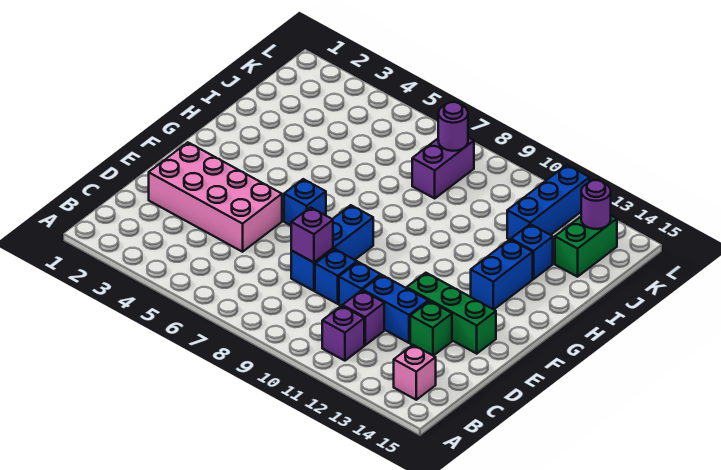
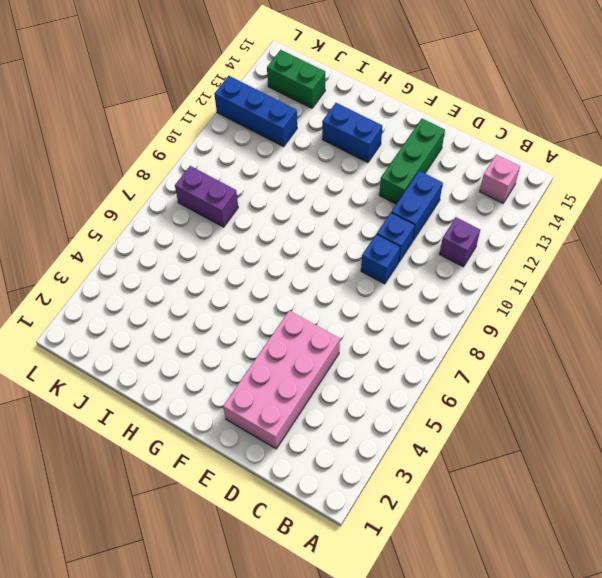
none -> purple 1x1 brick [343,290,384,345]
none -> blue 1x3 brick [291,205,373,291]
none -> green 1x1 brick [410,301,452,356]

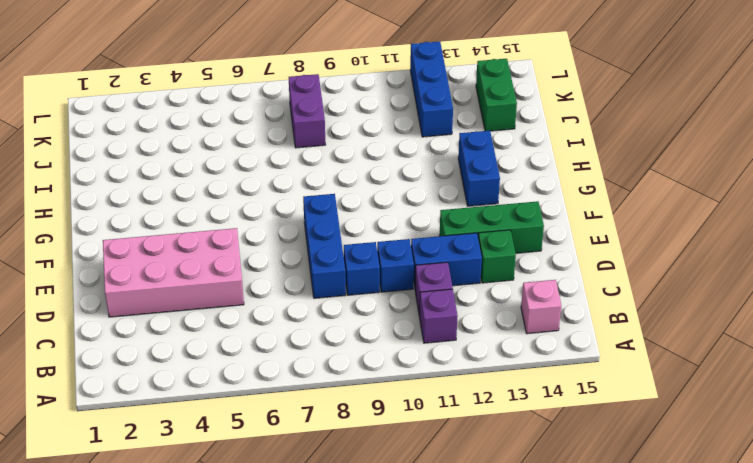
none -> blue 1x1 brick [284,179,326,225]
none -> blue 1x1 brick [511,224,553,279]
none -> purple 1x1 brick [291,207,333,262]

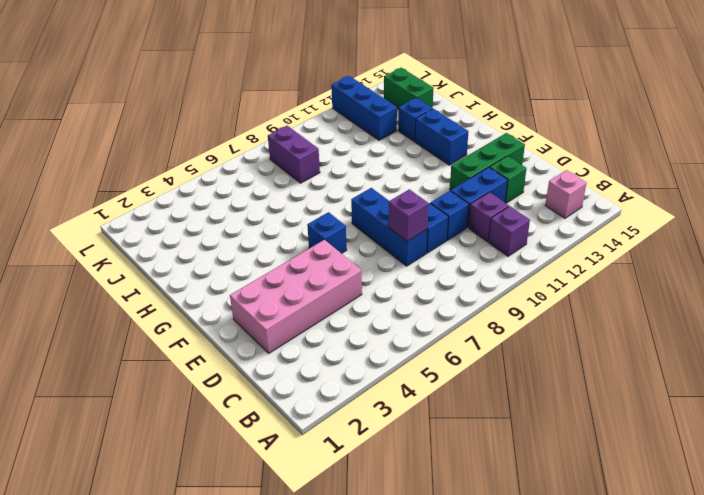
none -> purple 1x1 round brick [438,102,468,151]
none -> purple 1x1 round brick [581,180,611,229]

